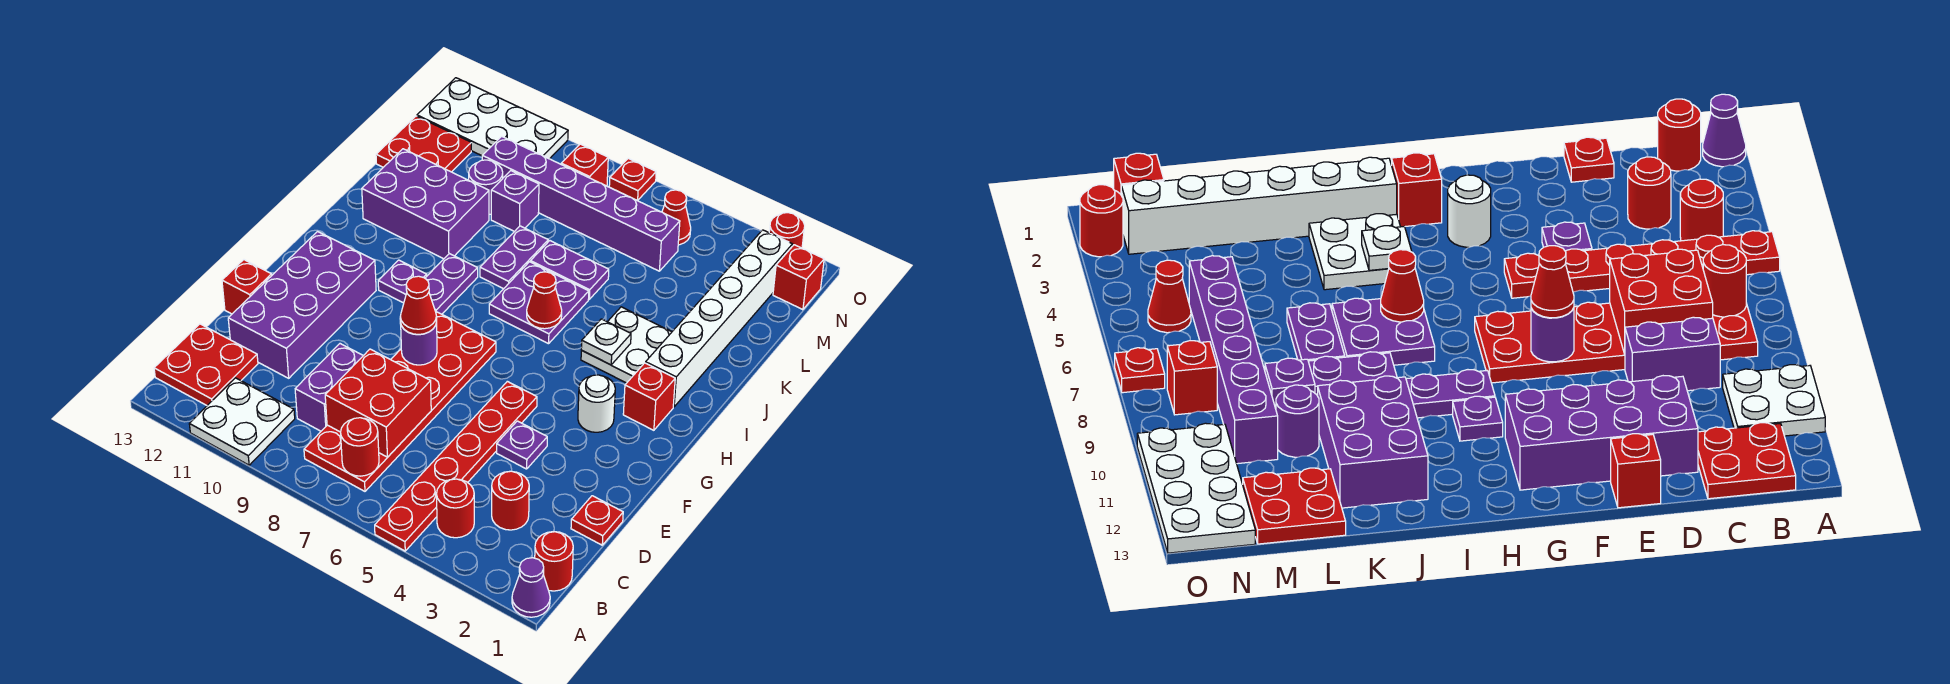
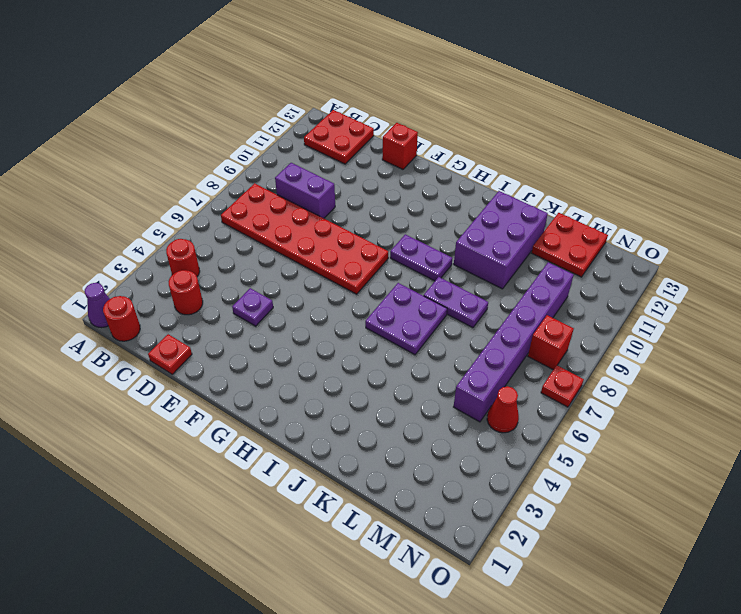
none -> red 1x6 plate [375,381,537,551]
none -> white 2x2 plate [189,378,295,465]
none -> purple 2x4 brick [228,232,376,378]
none -> white 1x1 round brick [578,375,615,432]

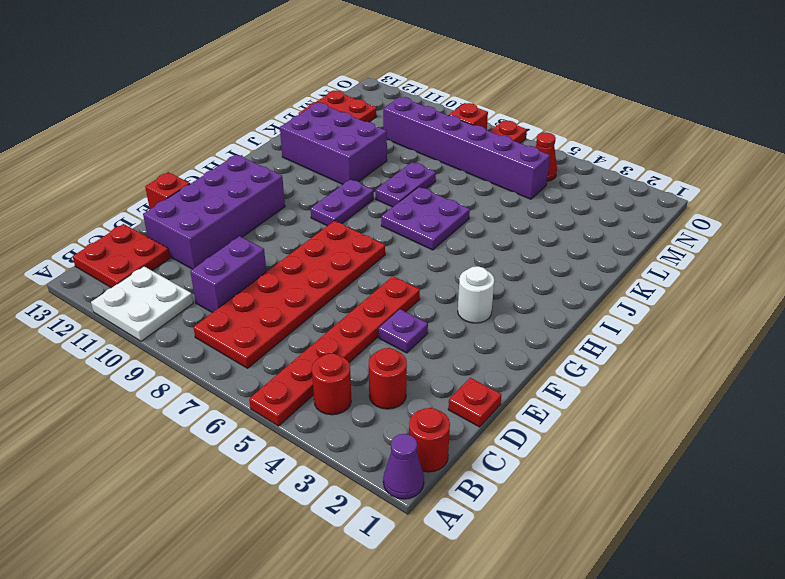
none -> red 1x1 brick [623,363,675,430]
none -> purple 1x1 plate [378,260,427,303]
none -> white 1x6 brick [646,230,792,407]
none -> white 2x2 plate [581,307,672,383]

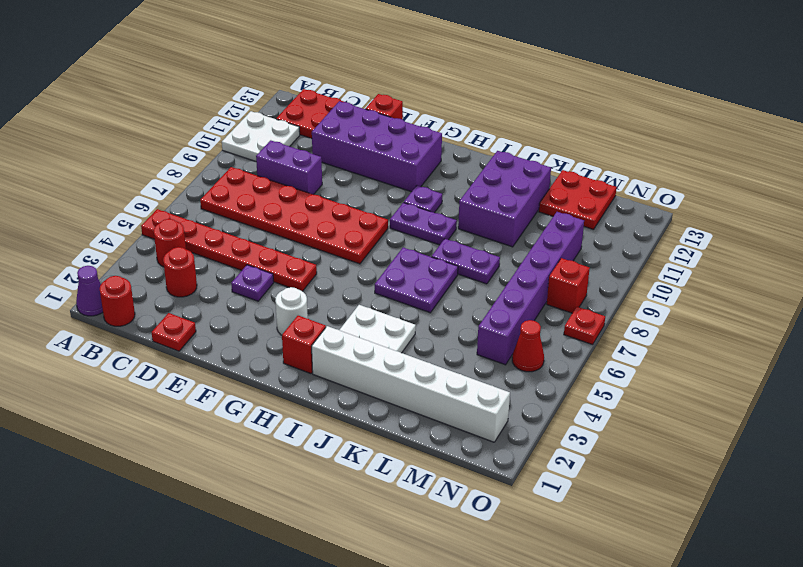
none -> purple 1x2 plate [531,241,609,299]
none -> purple 1x1 brick [491,171,539,232]
none -> purple 1x1 round brick [469,160,503,214]
none -> red 1x1 brick [773,245,824,310]

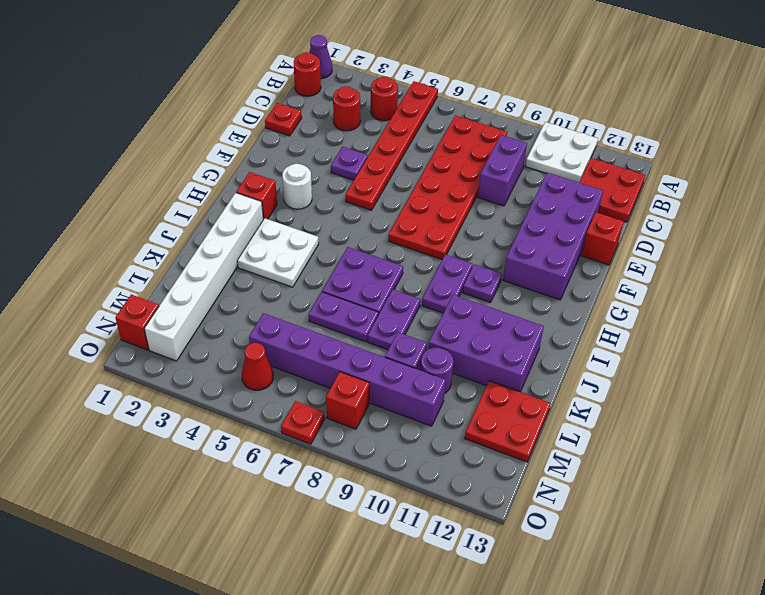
none -> white 2x4 plate [417,78,568,159]
none -> red 1x1 round brick [769,213,805,248]
none -> red 1x1 round brick [341,418,379,476]
none -> red 2x2 brick [325,349,431,457]

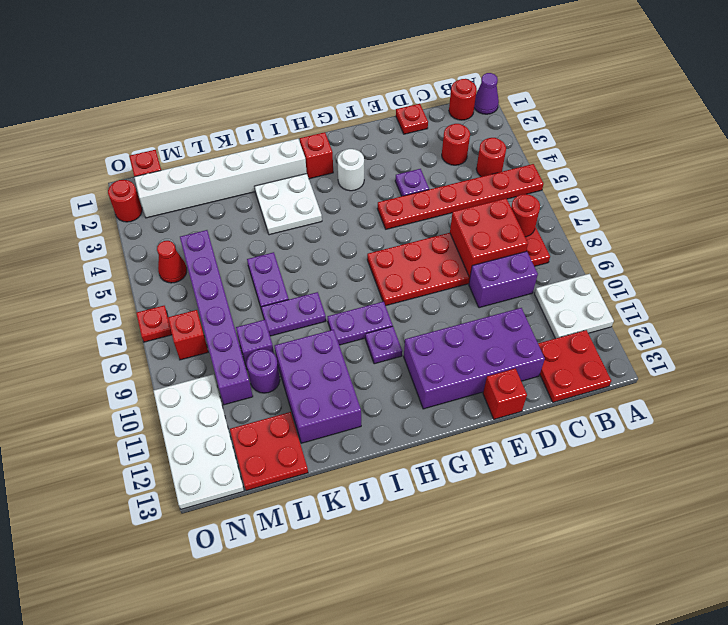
none -> purple 2x2 plate [489,262,589,344]
none -> purple 1x1 round brick [401,322,437,365]
none -> white 1x1 plate [581,319,631,365]
none -> red 1x1 cone [527,272,562,329]

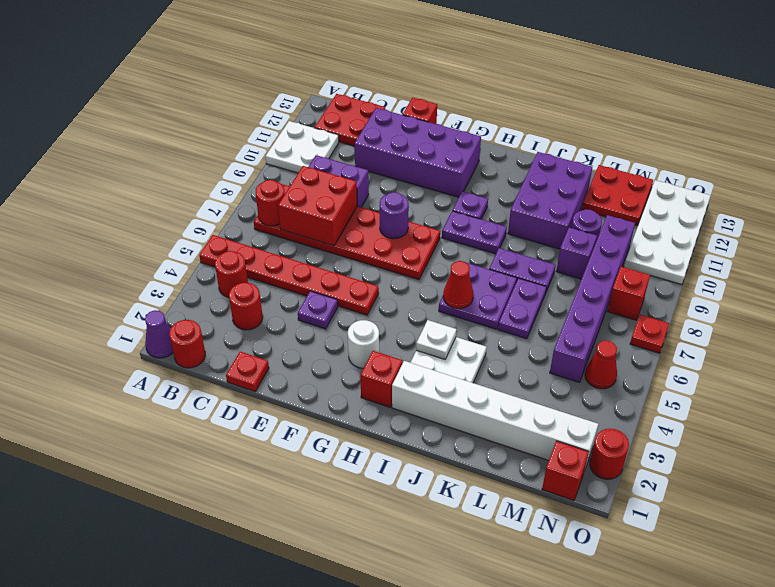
none -> red 1x1 cone [400,276,437,334]

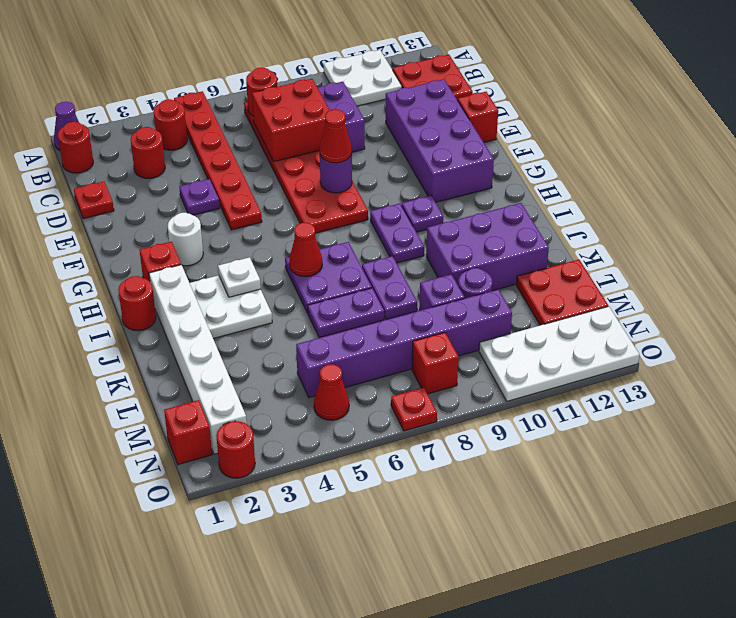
red 1x1 round brick [118,276,156,331] -> none

